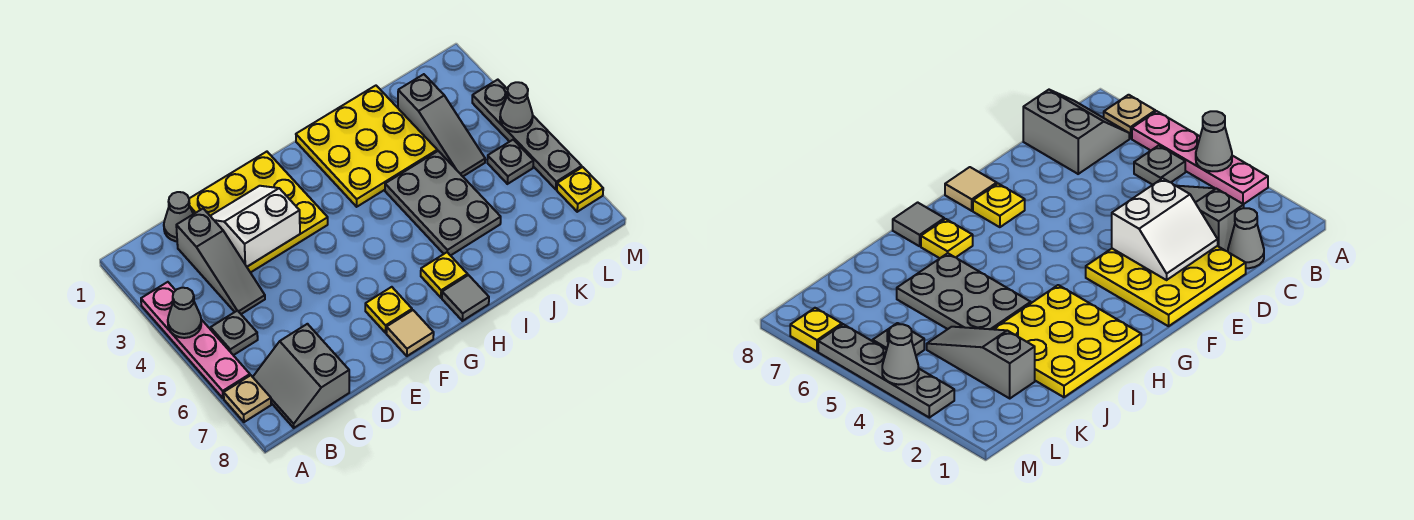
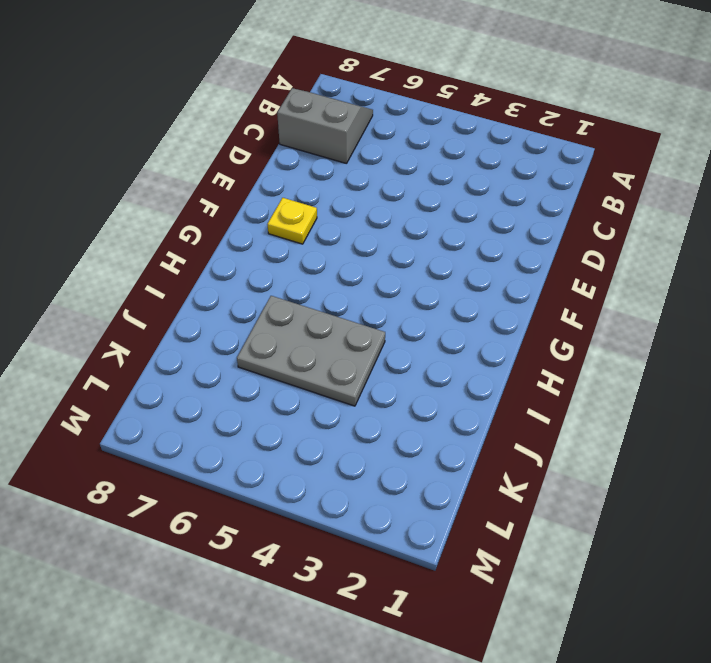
none -> pink 1x4 plate [141,282,250,398]
none -> tan 1x1 plate [224,375,271,422]
none -> grey 1x1 plate [211,310,258,355]

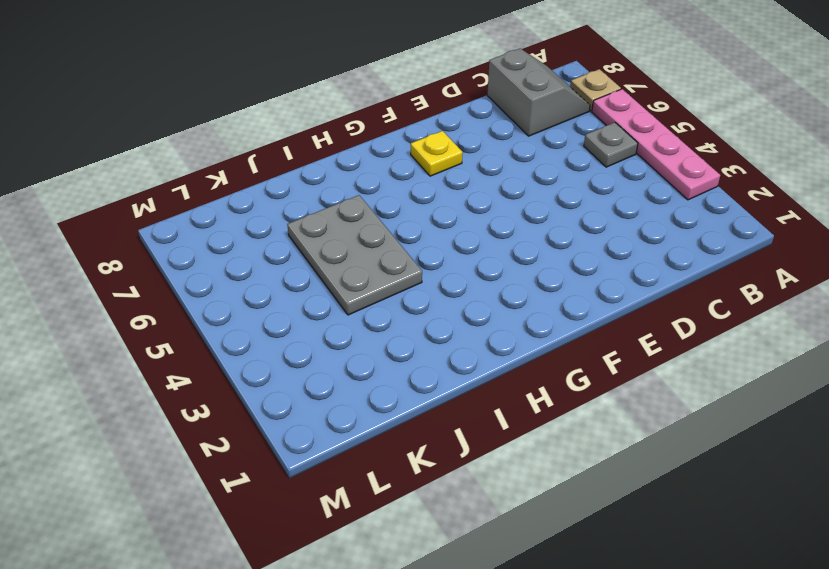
none -> grey 1x1 cone [164,192,193,241]
none -> grey 1x3 slope [176,209,265,314]
none -> yellow 3x3 plate [189,152,328,273]

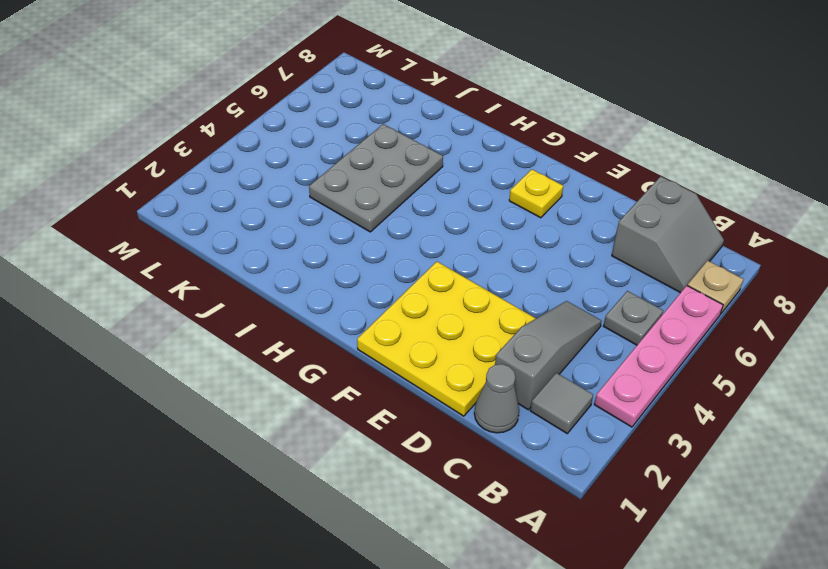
grey 1x1 tile [530,373,593,433] -> grey 1x1 tile moved to [442,275,489,321]
none -> tan 1x1 tile [386,310,434,356]
none -> yellow 3x3 plate [296,86,437,207]
none -> yellow 1x1 plate [421,252,467,298]

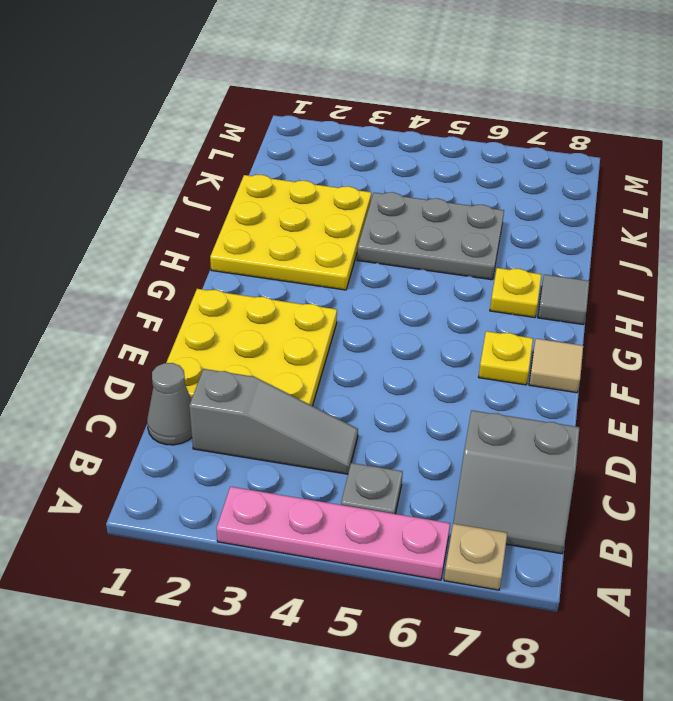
none -> grey 1x3 slope [398,74,485,176]
none -> grey 1x1 plate [487,140,533,184]
none -> grey 1x4 plate [472,80,582,189]

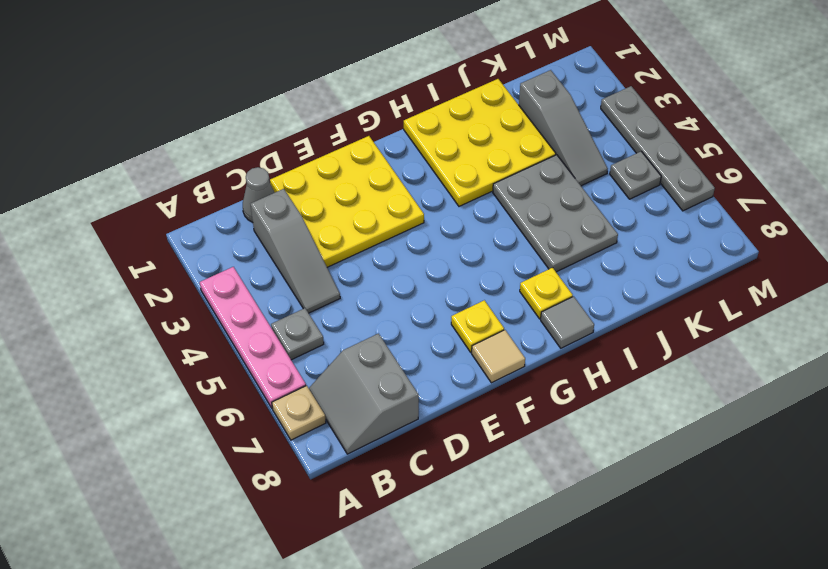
none -> yellow 1x1 plate [557,167,603,212]
none -> grey 1x1 cone [168,288,201,338]
none -> white 2x2 slope [211,186,300,267]

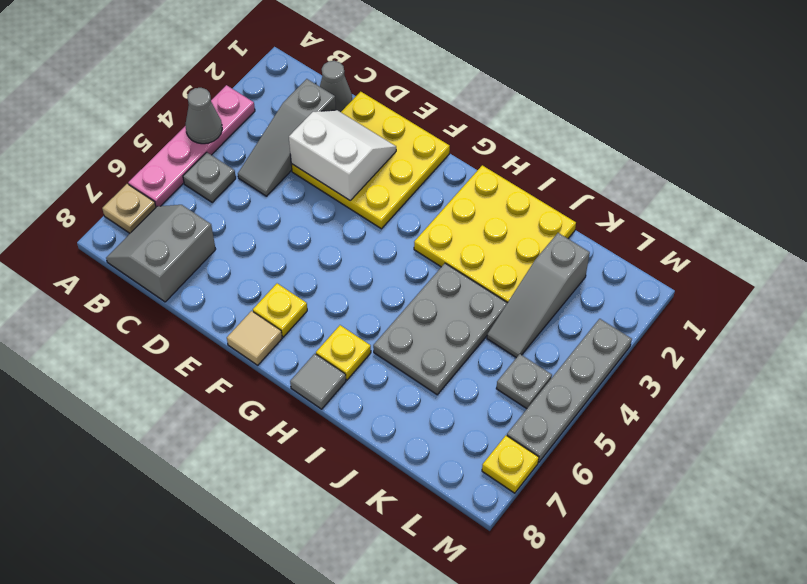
none -> grey 1x1 cone [500,82,533,132]

